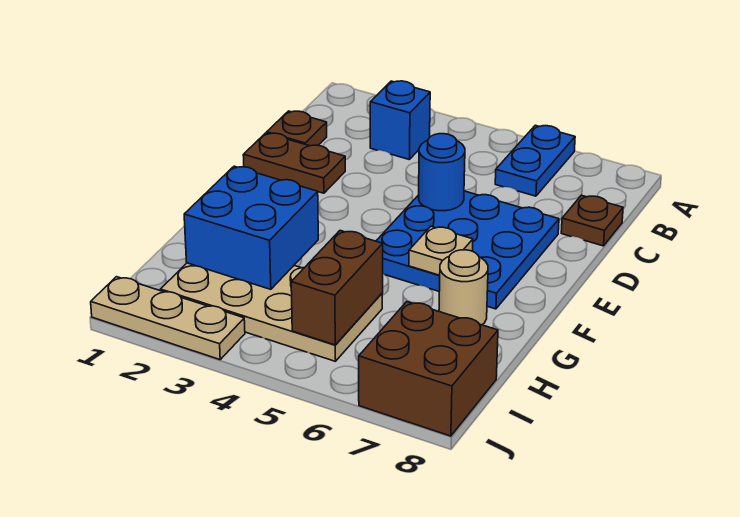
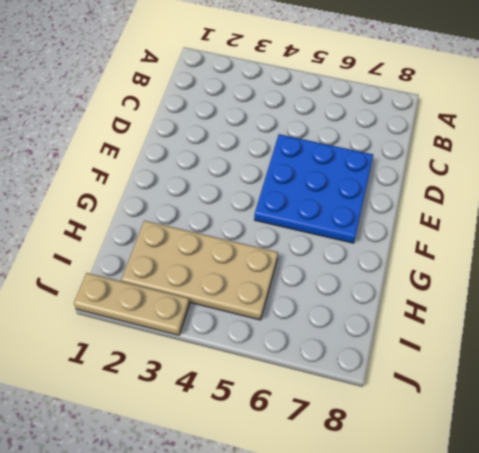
none -> blue 1x2 plate [495,125,575,196]
none -> blue 1x1 brick [370,81,430,160]
none -> brown 1x1 plate [267,111,327,146]

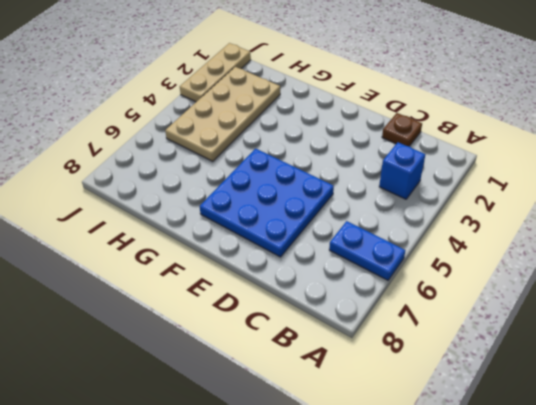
none -> brown 1x1 plate [561,195,623,246]
none -> brown 1x2 plate [243,133,345,193]
none -> tan 1x1 round brick [439,250,488,325]

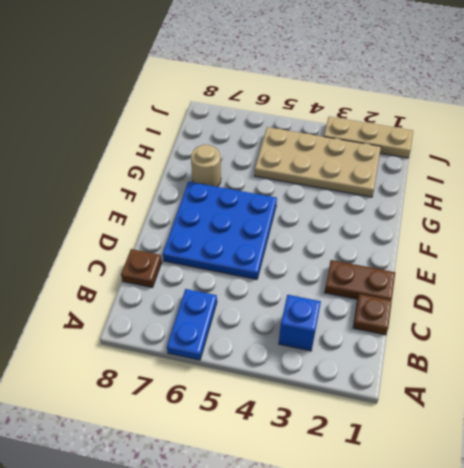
none -> brown 2x2 brick [359,302,498,436]
none -> blue 1x1 round brick [419,134,465,211]
none -> tan 1x1 plate [409,226,473,275]

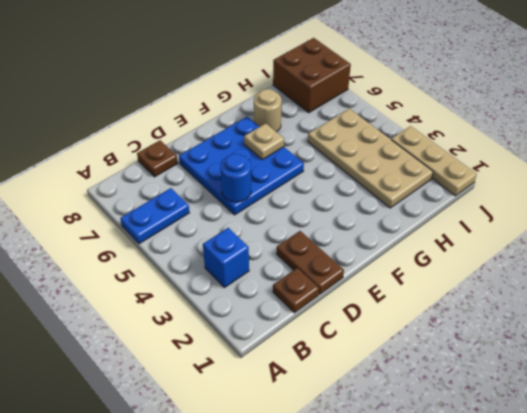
none -> blue 2x2 brick [184,166,318,289]
none -> brown 1x2 brick [291,231,383,345]

